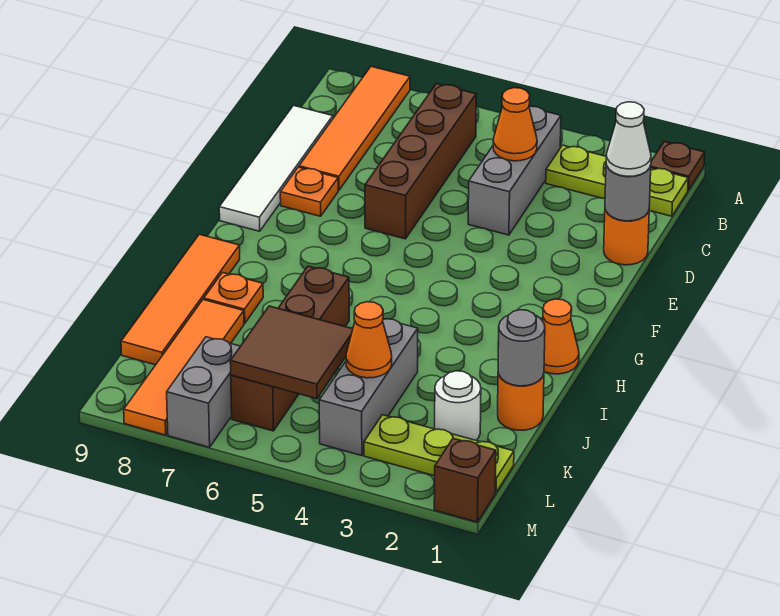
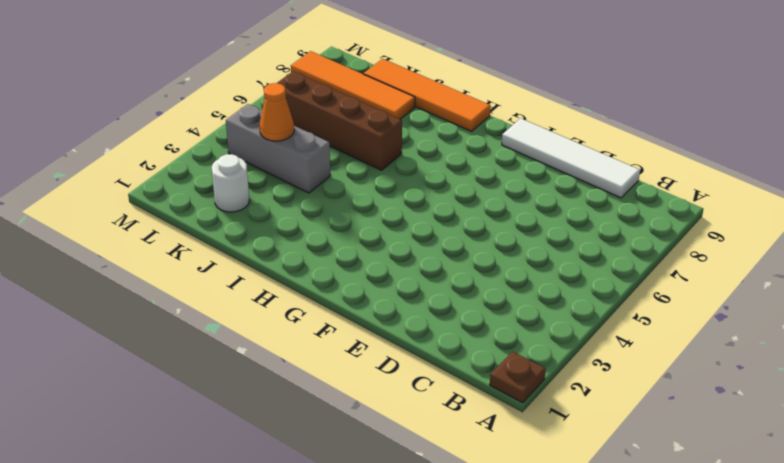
none -> orange 1x4 tile [299,66,410,190]
none -> lime 1x3 plate [546,145,688,216]
none -> grey 1x3 brick [468,106,561,235]

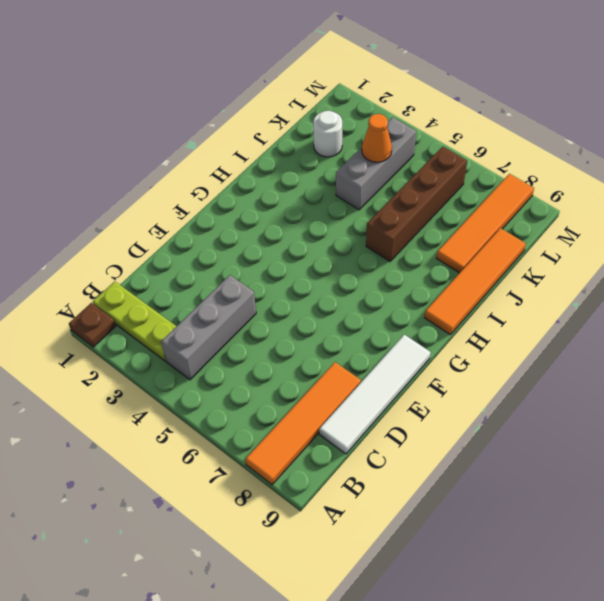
none -> brown 1x4 brick [365,84,476,239]
none -> orange 1x1 round brick [604,210,649,265]
none -> orange 1x1 plate [280,167,338,216]

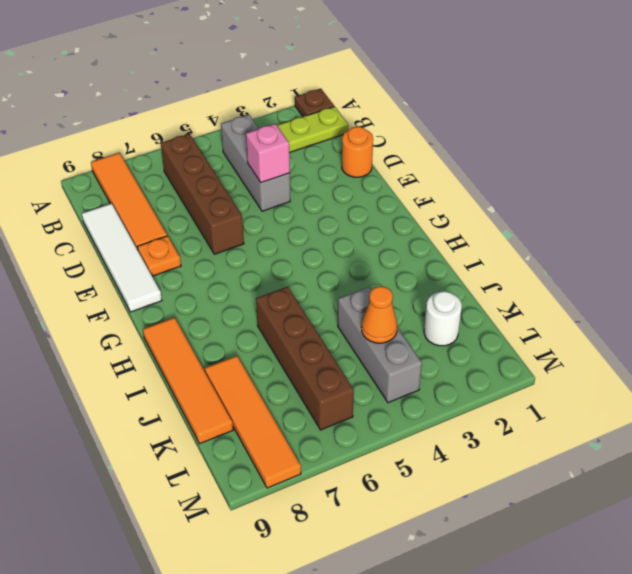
pink 1x1 brick [246,124,290,183] -> none
none -> orange 1x1 cone [543,299,579,374]
none -> orange 1x1 plate [204,273,263,323]
none -> orange 1x1 round brick [498,373,544,430]

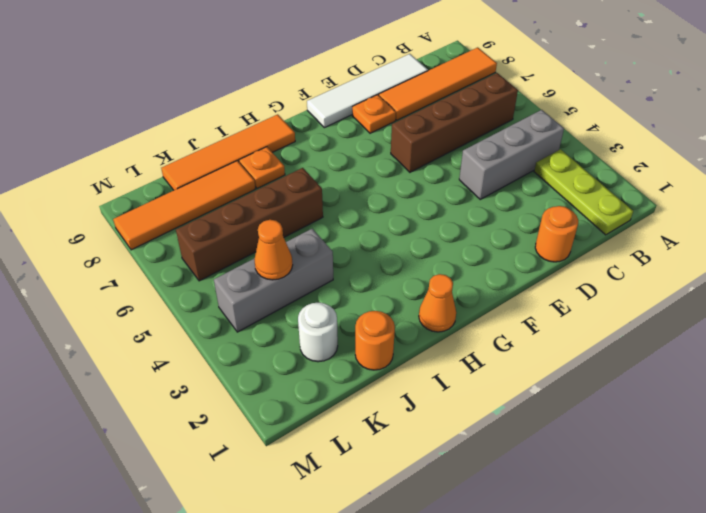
none -> brown 1x1 plate [651,142,705,190]
none -> lime 1x3 plate [364,415,514,493]
none -> grey 1x2 brick [167,337,240,447]

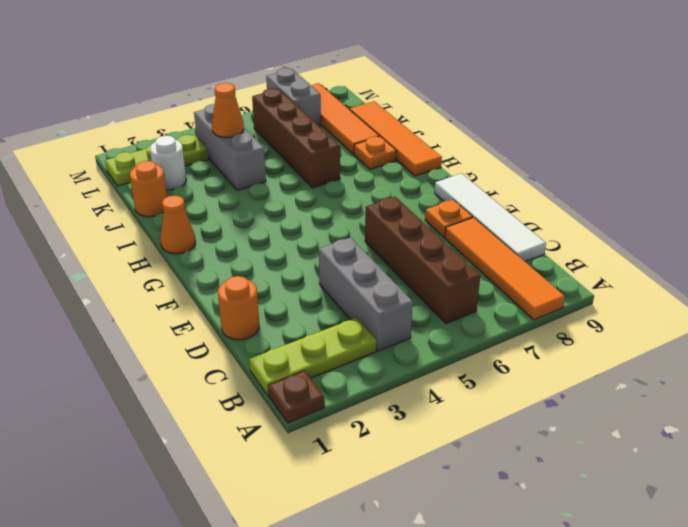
none -> brown 1x1 brick [434,438,496,522]
none -> orange 1x1 cone [493,88,537,161]
none -> grey 1x1 round brick [605,164,651,221]

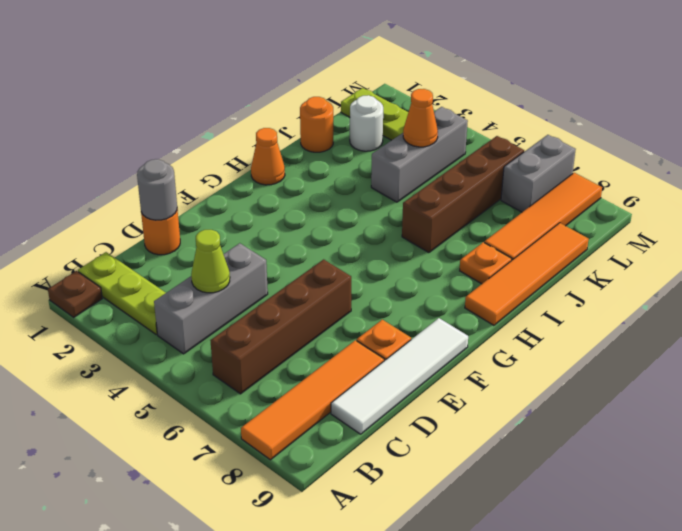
lime 1x1 cone [191,230,230,293] -> orange 1x1 cone [493,88,537,161]
none -> brown 1x1 brick [434,438,496,522]
none -> grey 1x1 round brick [498,310,545,386]
none -> brown 2x2 tile [230,306,353,399]

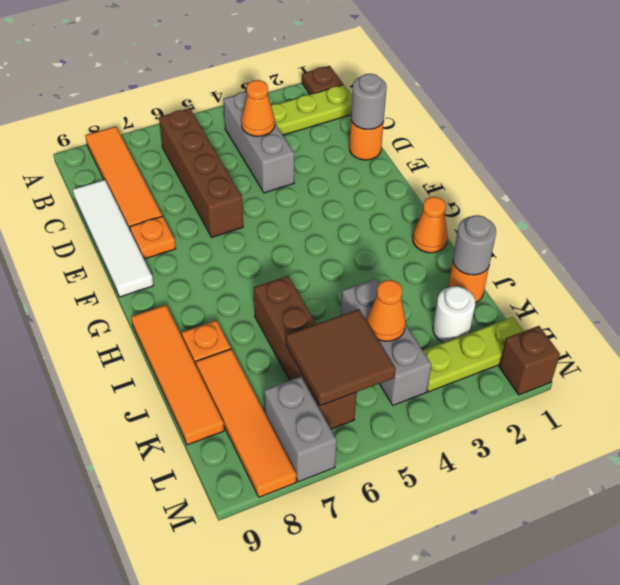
none -> white 1x1 cone [606,102,651,176]

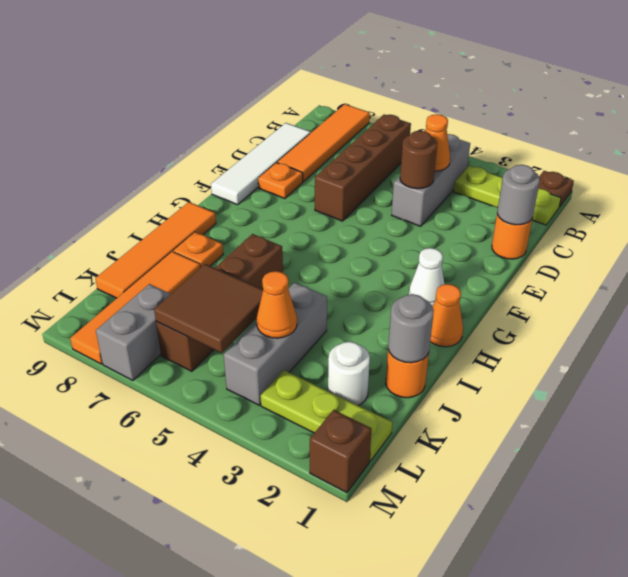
brown 1x1 round brick [400,131,437,189] -> none
white 1x1 cone [409,248,445,307] -> white 1x1 cone moved to [606,102,651,176]

